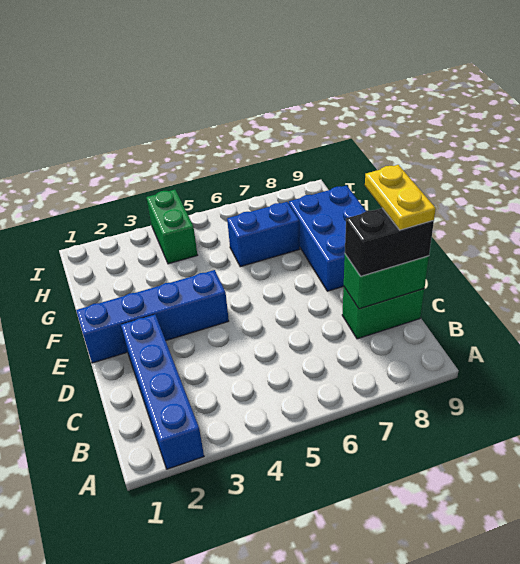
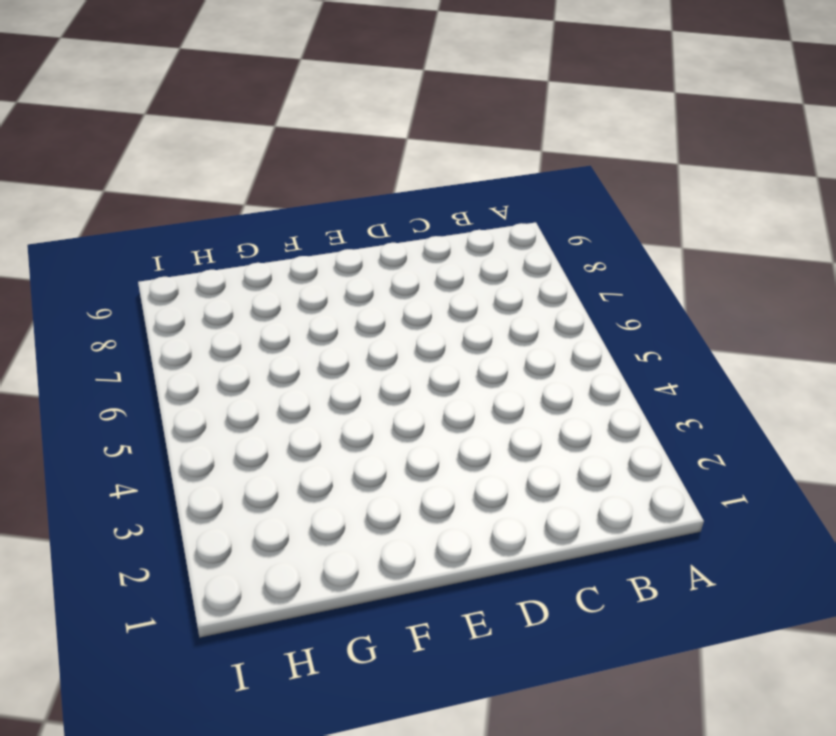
none -> blue 1x4 brick [121,314,204,469]
none -> green 1x2 brick [342,287,424,339]

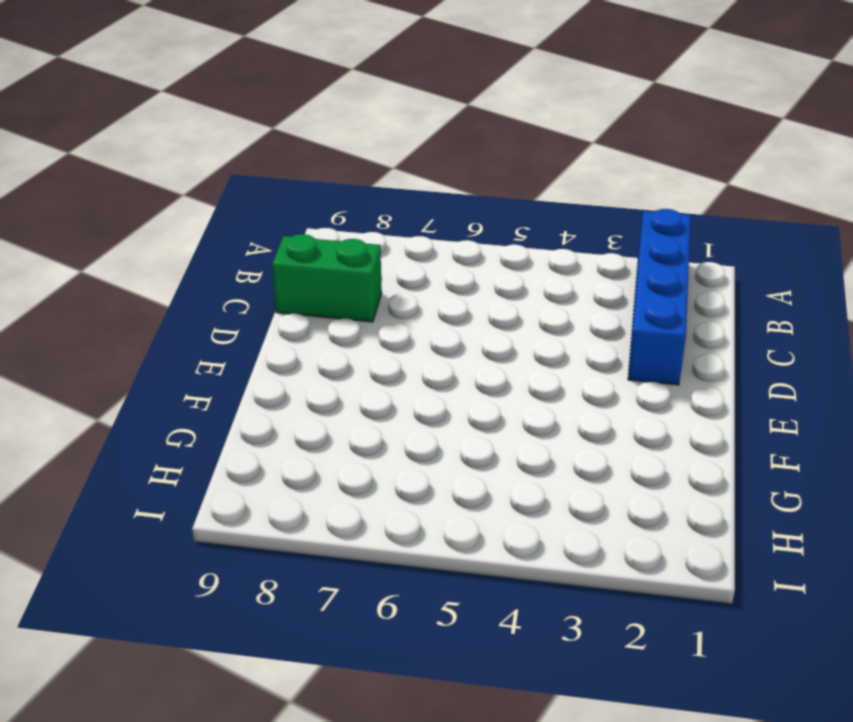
none -> blue 1x4 brick [76,270,229,363]
none -> blue 2x3 brick [289,185,366,291]

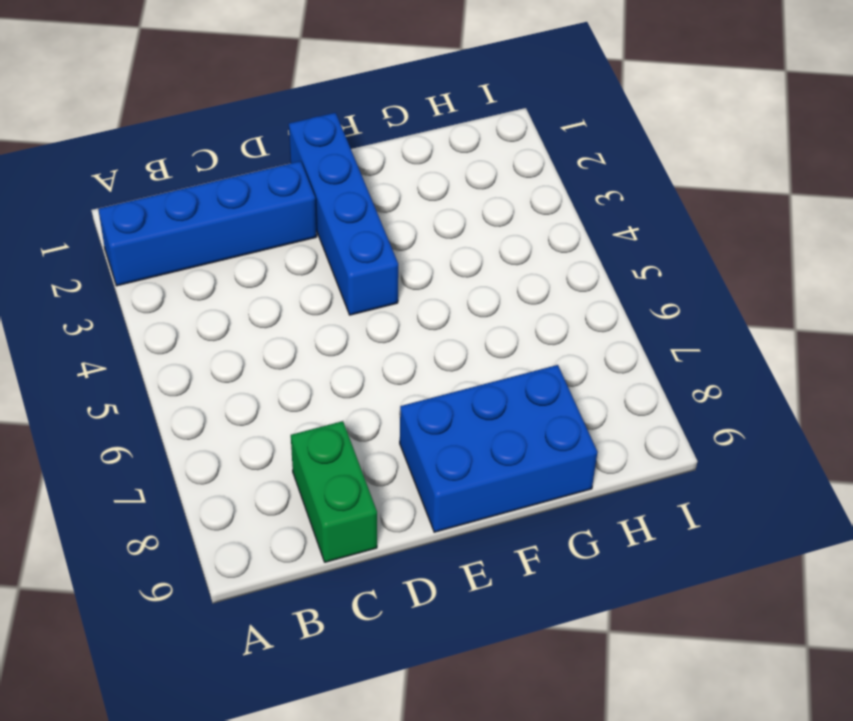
none -> blue 1x2 brick [227,202,300,267]
none -> green 1x2 brick [146,190,197,264]

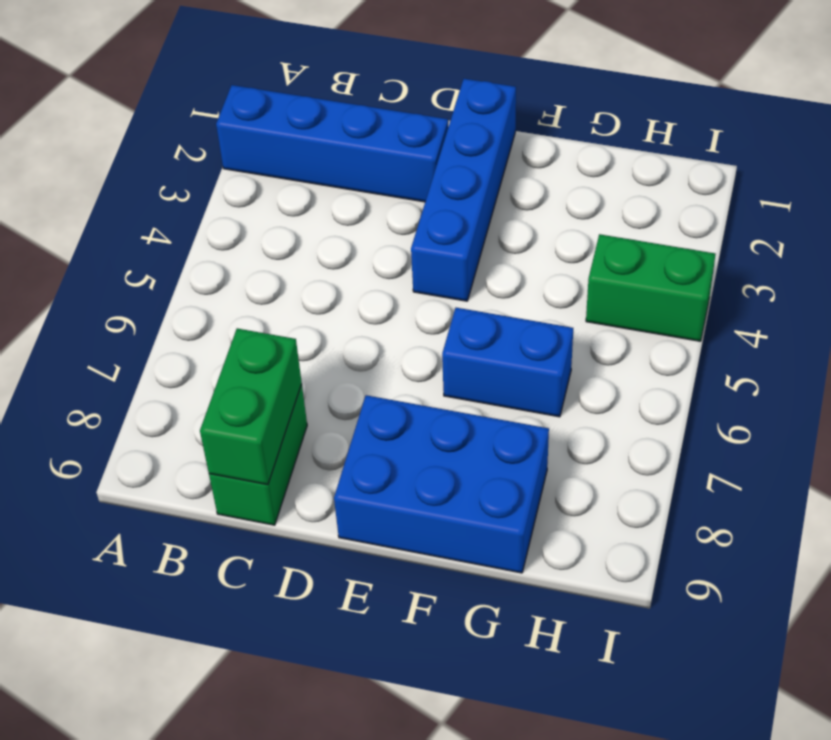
blue 1x2 brick [442,308,573,417] -> blue 1x2 brick turned to [227,202,300,267]
none -> black 1x2 brick [345,208,434,276]
none -> yellow 1x2 plate [365,165,436,230]

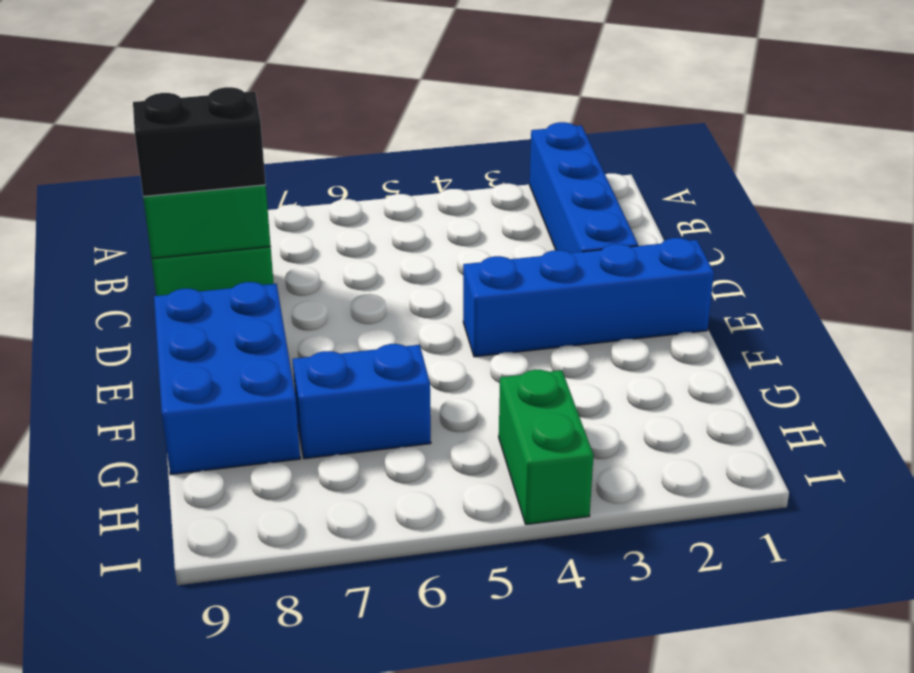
none -> yellow 1x2 plate [365,165,436,230]

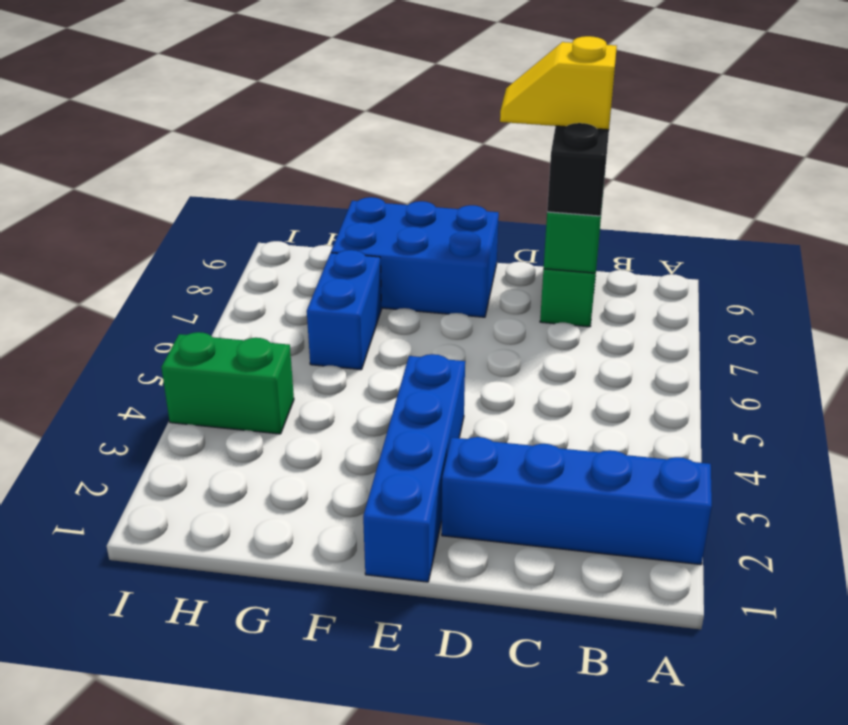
yellow 1x2 slope [500,36,617,130] -> yellow 1x2 plate [365,165,436,230]

